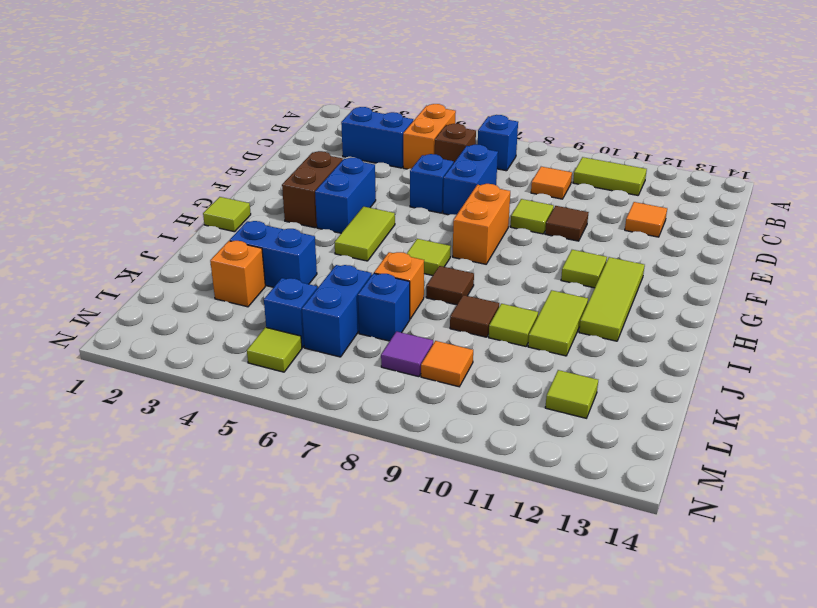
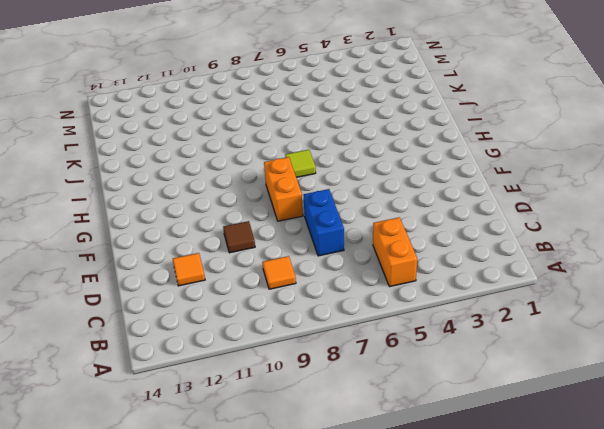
none -> blue 1x1 brick [478,115,518,171]
none -> lime 1x2 tile [573,157,647,195]
none -> blue 1x2 brick [341,107,413,168]
none -> brown 1x1 brick [435,124,476,162]

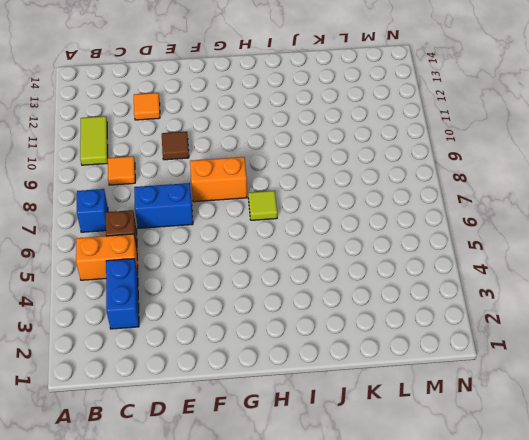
none -> blue 1x1 brick [410,154,454,213]
none -> lime 1x1 tile [510,199,554,234]
none -> brown 1x2 brick [282,151,343,228]
none -> blue 1x2 brick [315,158,376,233]

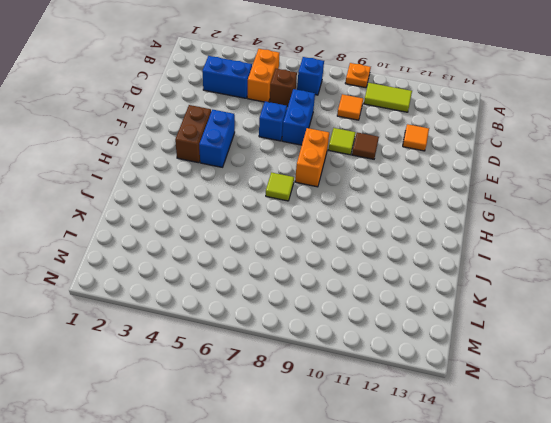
orange 1x1 plate [345,63,371,88] -> none
none -> lime 1x2 tile [335,207,395,261]
none -> lime 1x1 tile [561,250,607,288]
none -> lime 1x3 tile [579,257,645,341]
none -> lime 1x1 tile [203,197,251,232]

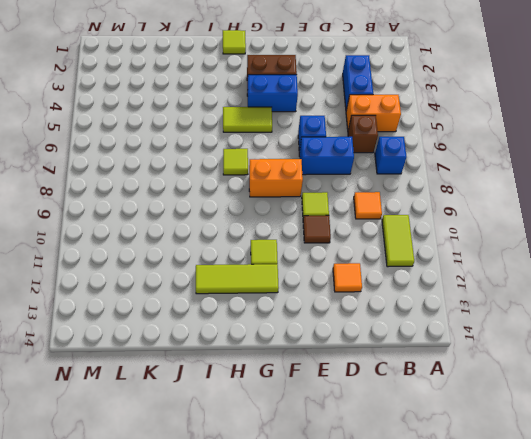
none -> brown 1x1 tile [426,266,474,305]
none -> lime 1x2 tile [528,290,588,356]
none -> blue 1x2 brick [230,221,317,287]
none -> orange 1x1 brick [374,252,424,319]

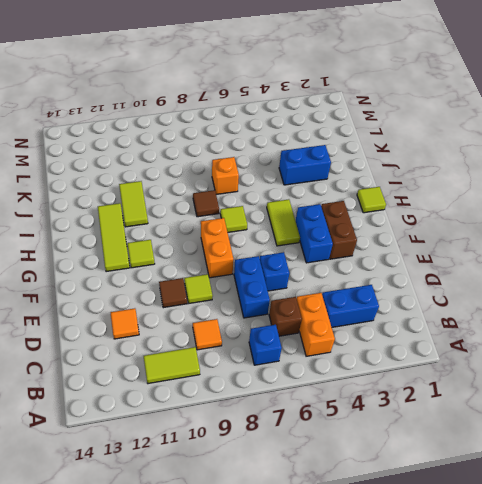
none -> brown 1x1 tile [450,295,499,337]
none -> lime 1x1 tile [489,304,538,346]
none -> orange 1x1 brick [210,241,265,307]
none -> blue 1x2 brick [302,265,372,357]

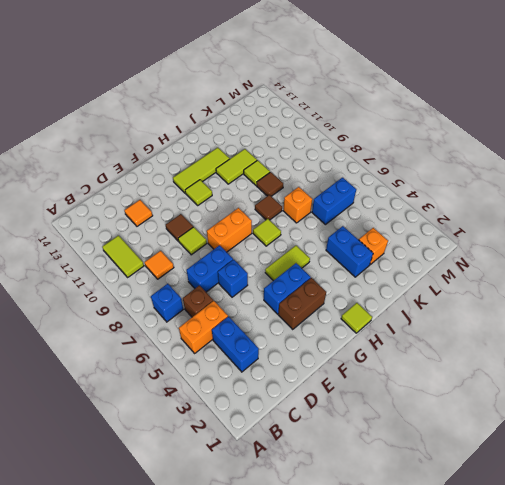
none -> blue 1x1 brick [358,273,410,341]
none -> blue 1x1 brick [264,278,317,348]
none -> purple 1x1 tile [381,331,433,377]
none -> orange 1x1 tile [421,341,473,387]

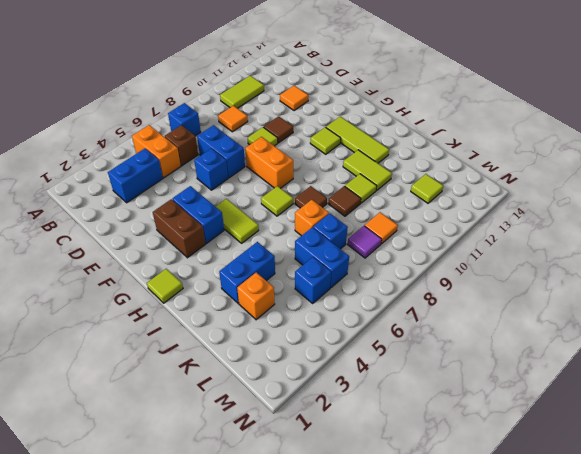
none -> lime 1x1 tile [247,327,302,372]

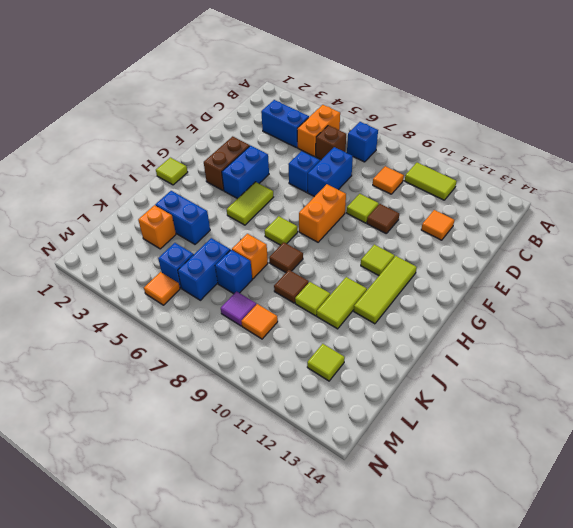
orange 1x1 tile [144,272,180,305] -> lime 1x1 tile [247,327,302,372]

